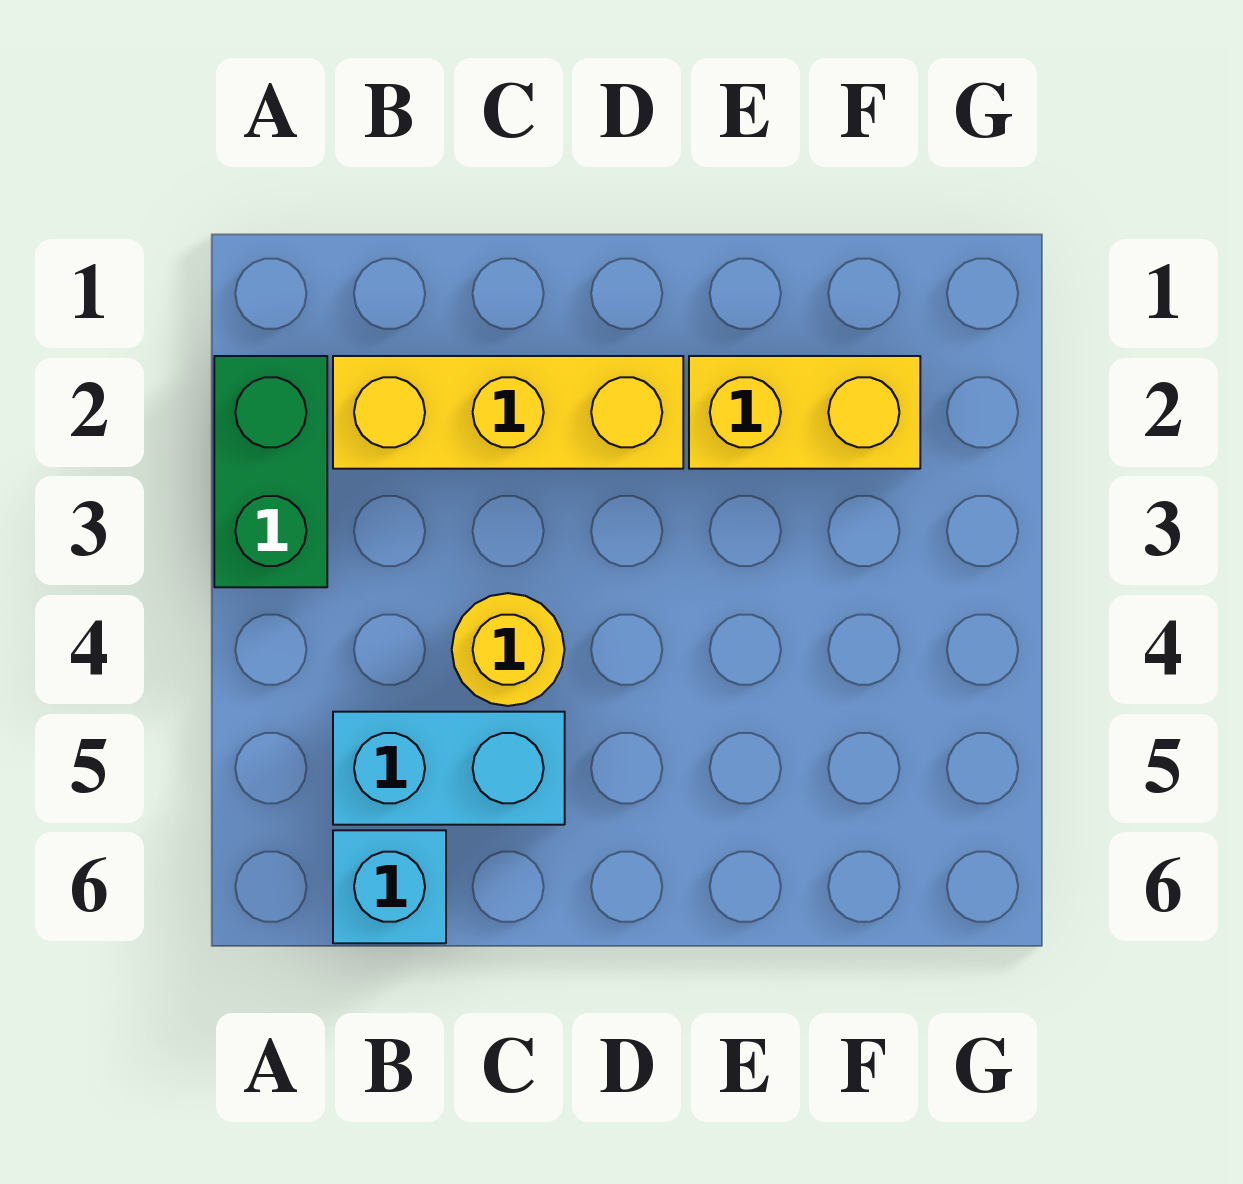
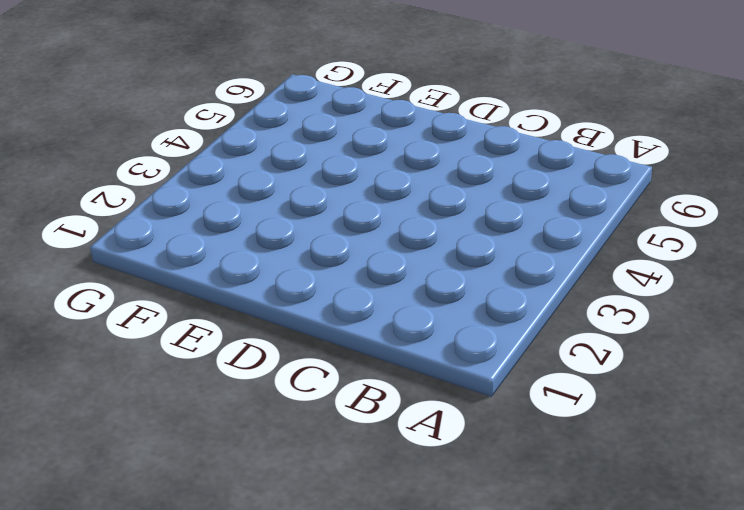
none -> green 1x2 brick [214,356,327,587]
none -> yellow 1x3 brick [333,356,683,469]

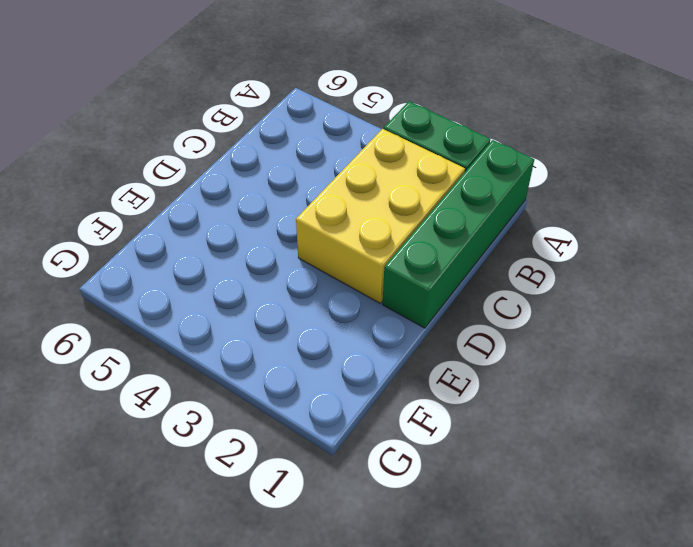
green 1x4 brick [383,140,534,328] -> none
yellow 2x3 brick [296,129,465,303] -> yellow 1x3 brick [333,356,683,469]
none -> cyan 1x2 brick [333,712,565,825]
none -> cyan 1x1 brick [333,830,446,943]

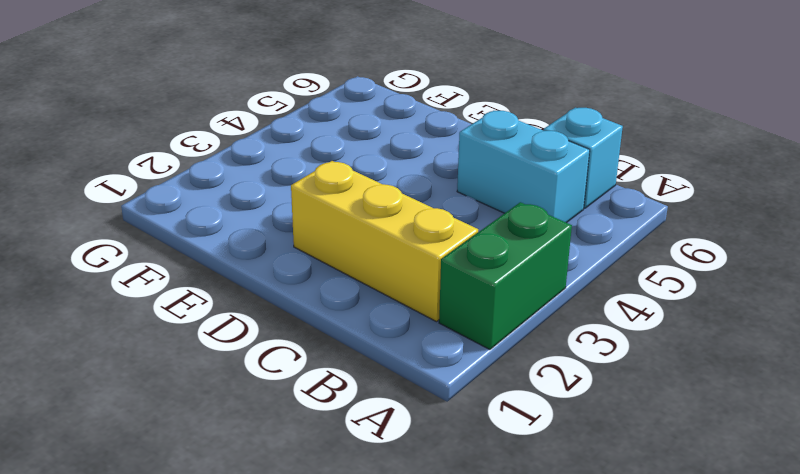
none -> yellow 1x1 round brick [452,593,565,706]
none -> yellow 1x2 brick [689,356,920,469]

